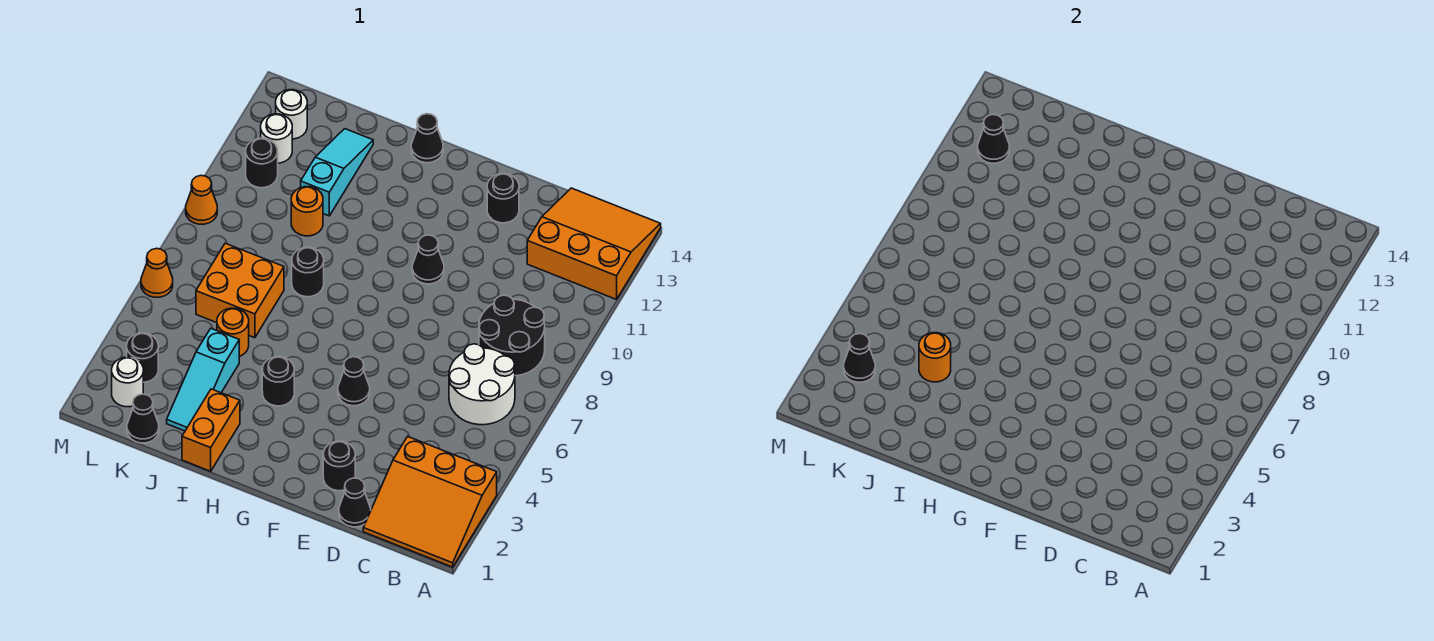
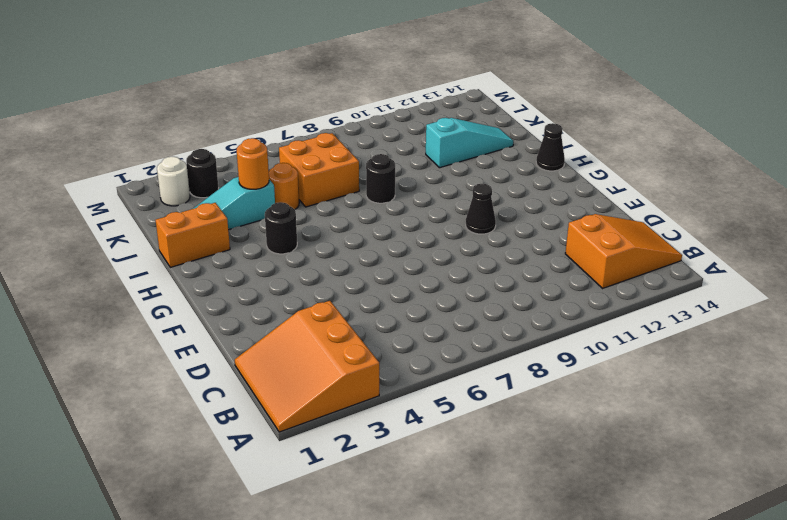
orange 2x3 slope [565,214,682,288] -> orange 3x3 slope [527,188,661,299]
none -> white 2x2 round brick [449,344,515,425]
none -> black 2x2 round brick [479,295,545,376]
none -> black 1x1 cone [339,478,371,527]

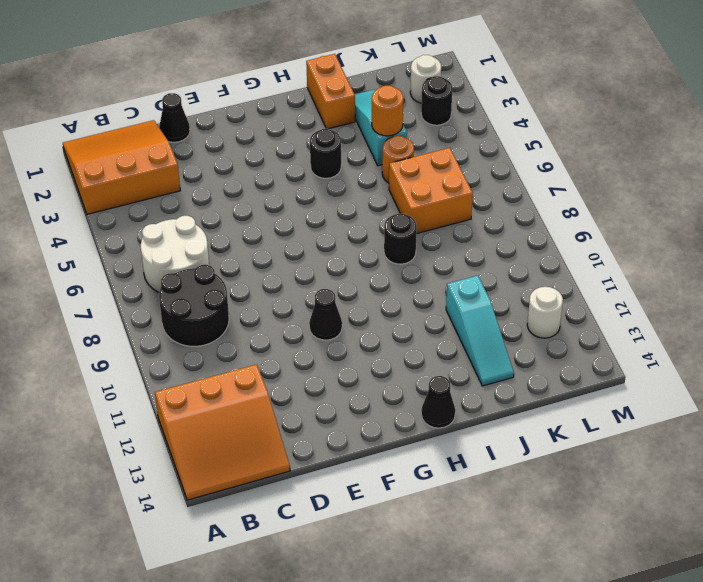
none -> black 1x1 round brick [323,441,355,491]
none -> black 1x1 round brick [487,174,519,223]
none -> black 1x1 cone [338,357,370,406]

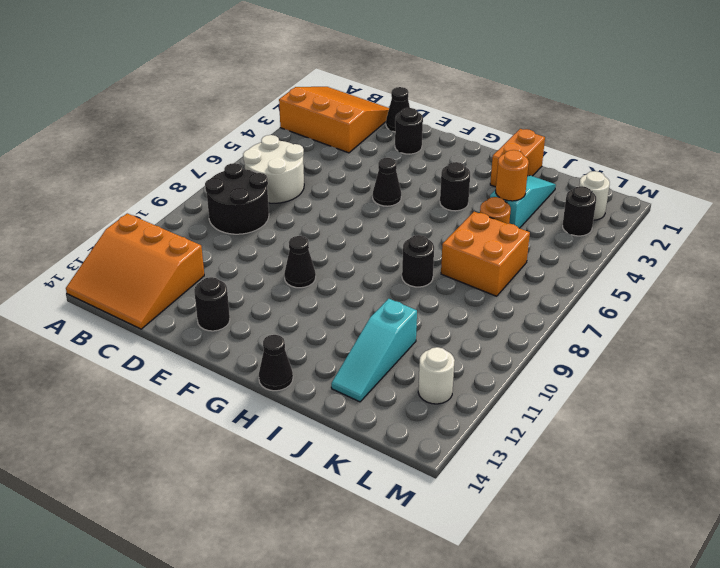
none -> orange 1x1 round brick [291,187,323,236]
none -> black 1x1 cone [127,394,159,443]
none -> black 1x1 round brick [246,138,278,188]

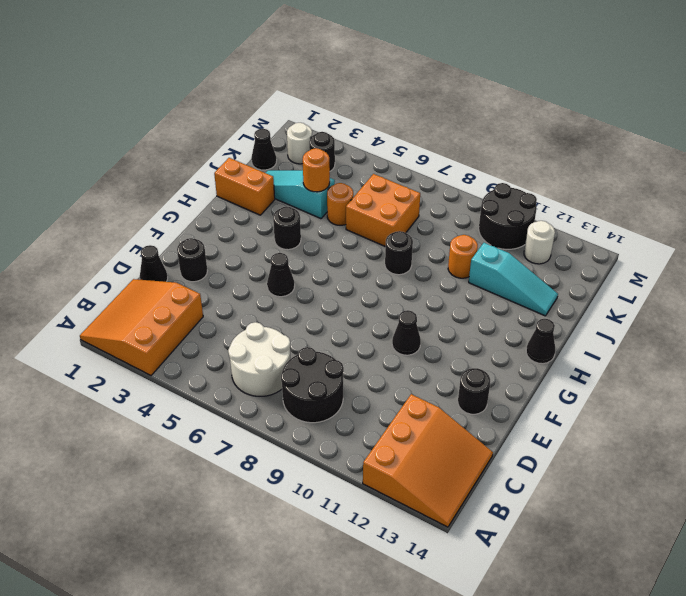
black 2x2 round brick [479,183,537,249] -> black 1x1 round brick [246,138,278,188]
none -> white 1x1 round brick [276,90,307,139]
none -> orange 1x1 cone [141,248,173,297]
none -> orange 1x1 cone [186,176,217,224]

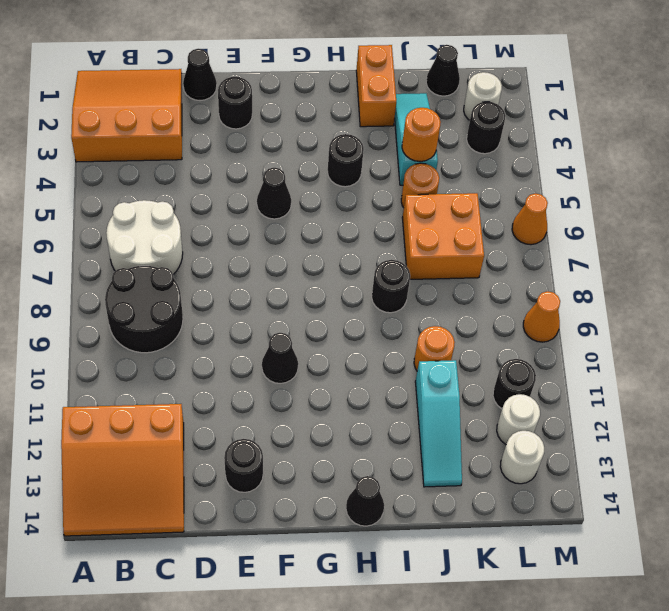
none -> black 1x1 cone [844,334,875,382]
none -> black 1x1 cone [978,115,1009,163]

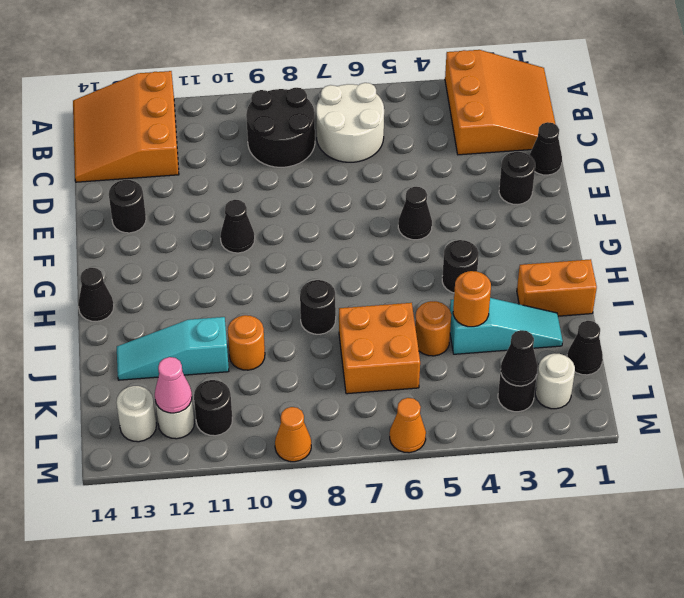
pink 1x1 cone [155,357,192,413] -> black 1x1 cone [978,115,1009,163]

